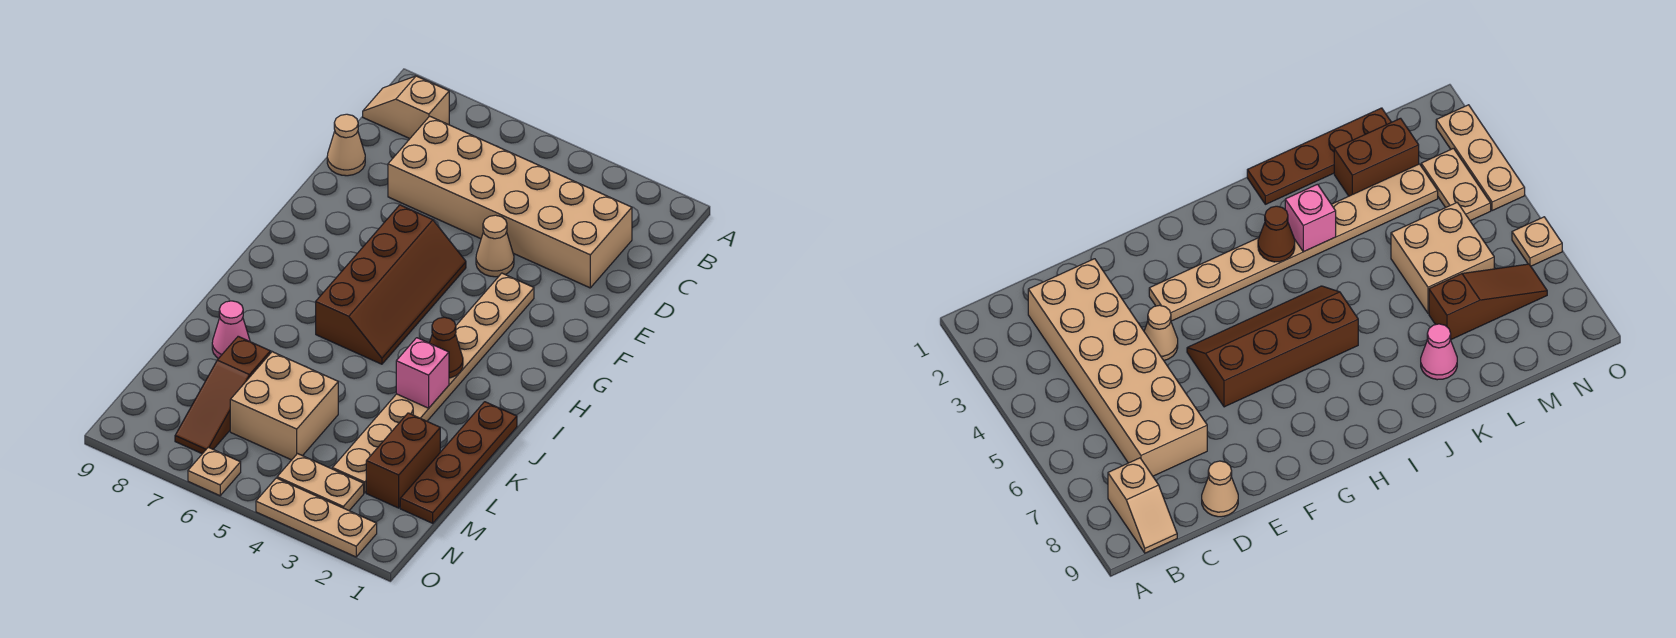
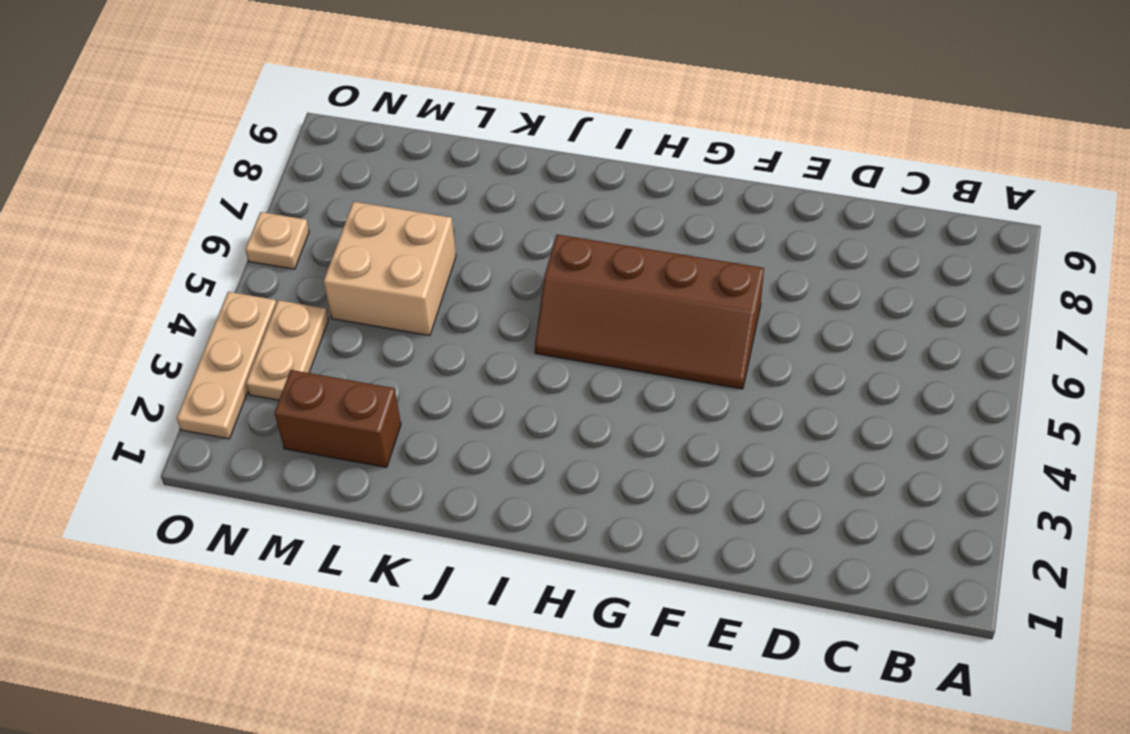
none -> tan 1x2 slope [363,76,449,139]
none -> tan 2x6 brick [388,116,632,288]
none -> tan 1x1 cone [327,114,365,176]

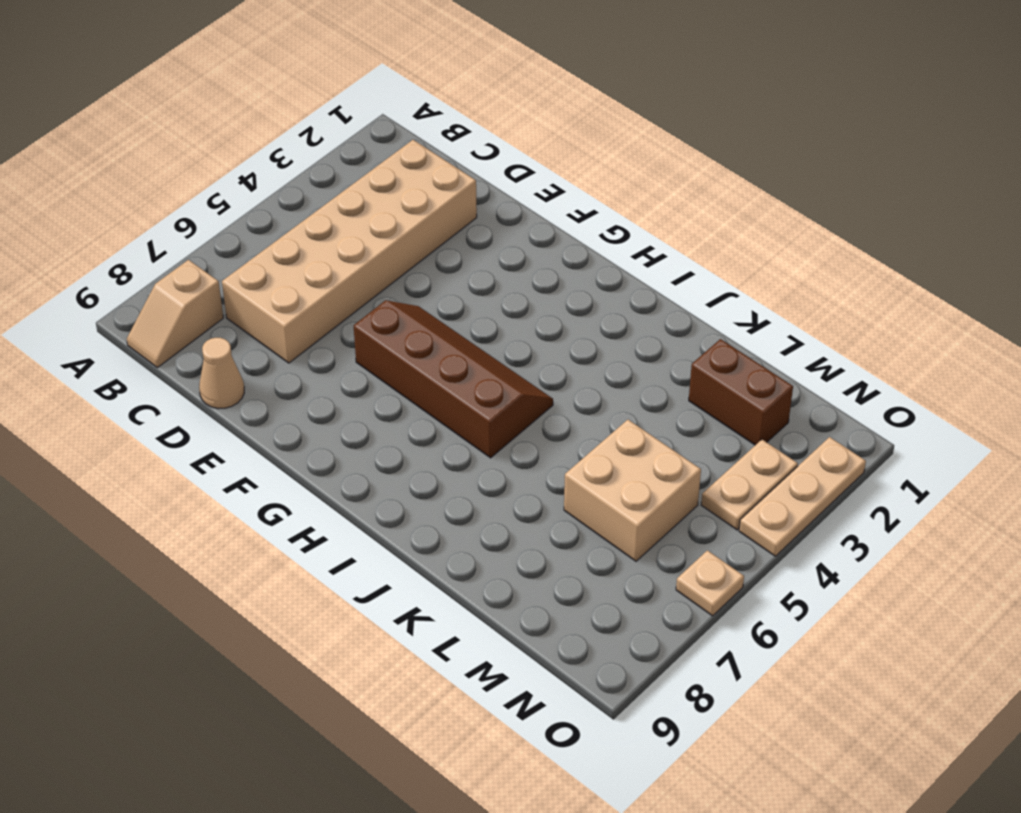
none -> tan 1x1 cone [476,215,514,277]
none -> tan 1x8 plate [332,273,534,493]
none -> brown 1x4 plate [400,402,517,523]

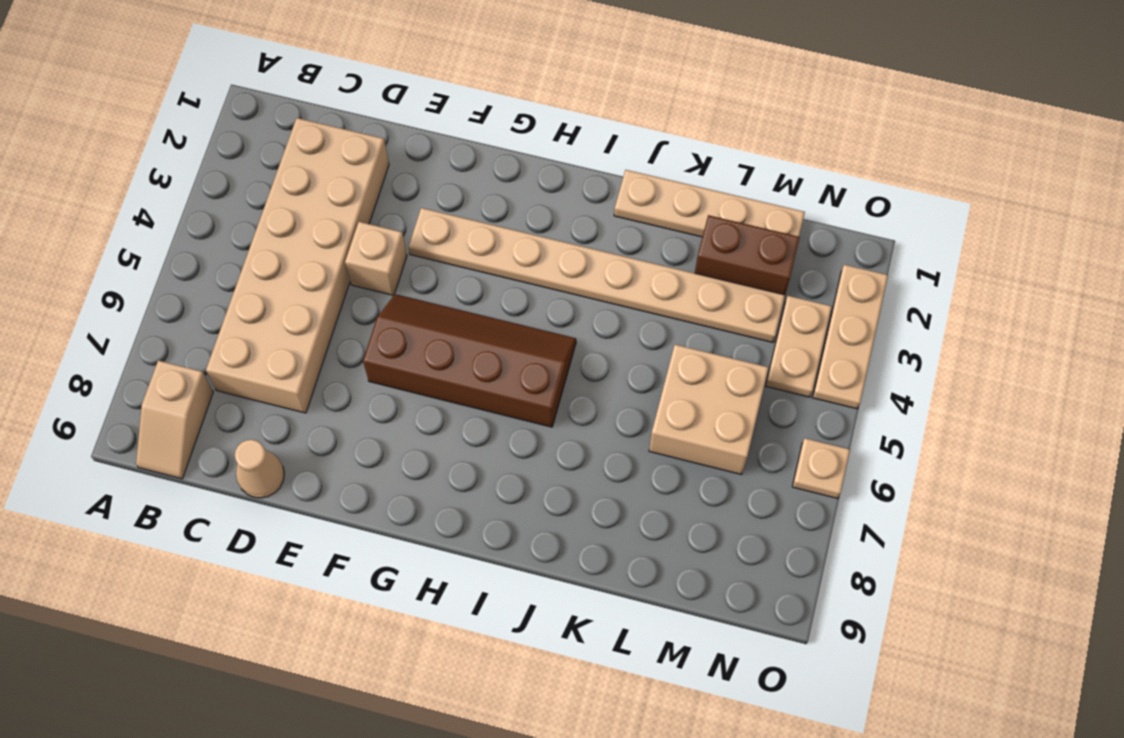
tan 1x1 brick [345,222,407,295] -> tan 1x1 cone [476,215,514,277]
tan 1x4 plate [614,170,805,237] -> brown 1x4 plate [400,402,517,523]
none -> pink 1x1 cone [212,301,250,358]
none -> brown 1x3 slope [175,336,270,454]
none -> brown 1x1 cone [430,317,463,378]

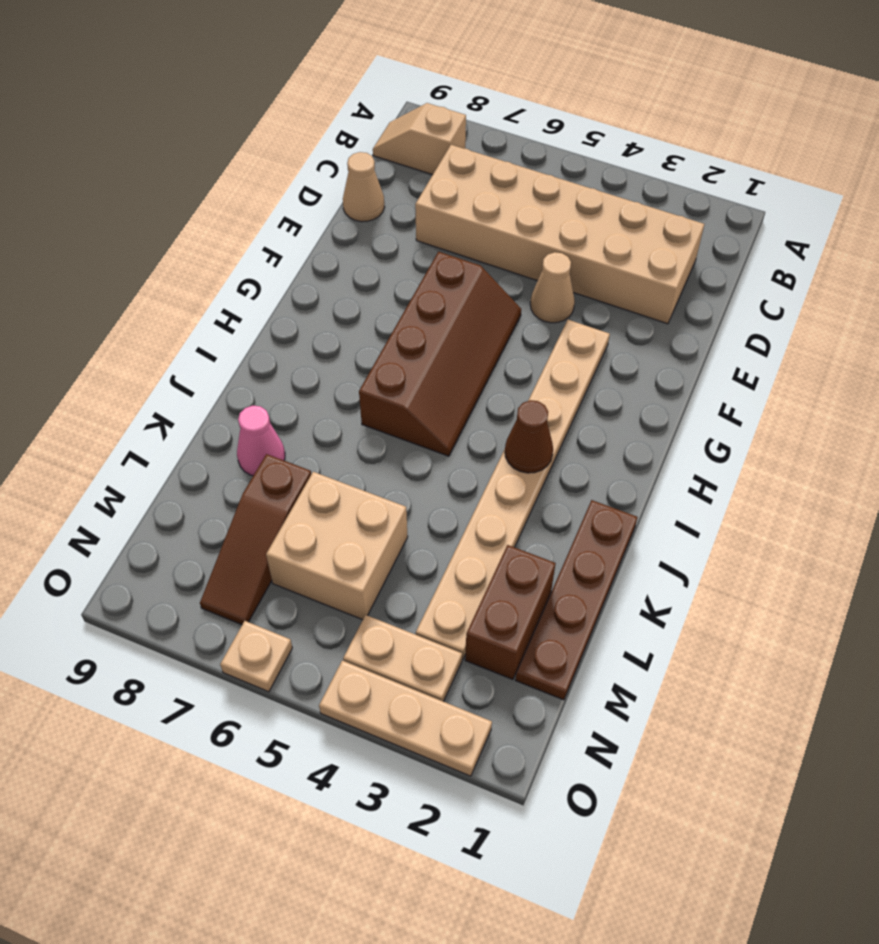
none -> pink 1x1 brick [396,338,449,408]

